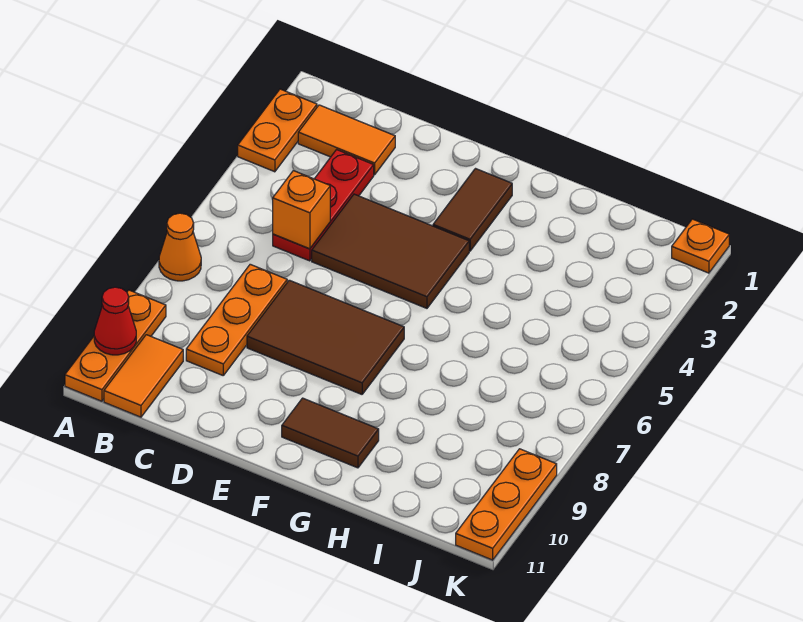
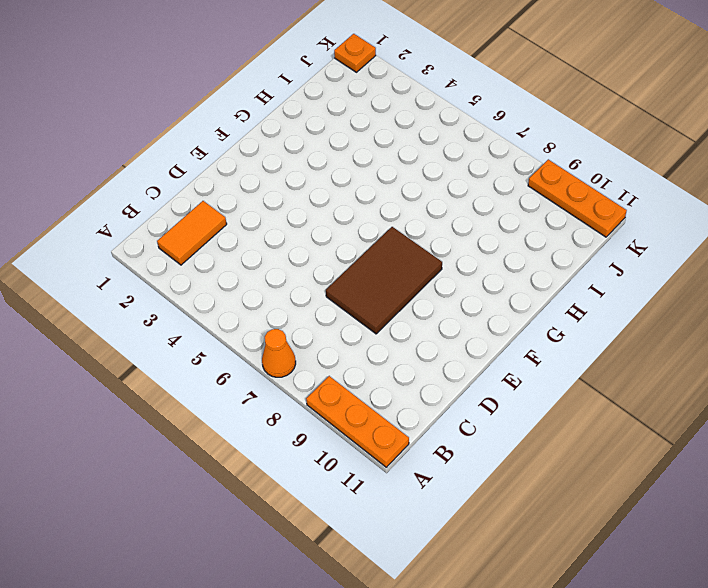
none -> orange 1x2 plate [238,89,317,172]
none -> orange 1x2 tile [104,335,183,417]
none -> red 1x3 plate [273,150,374,261]

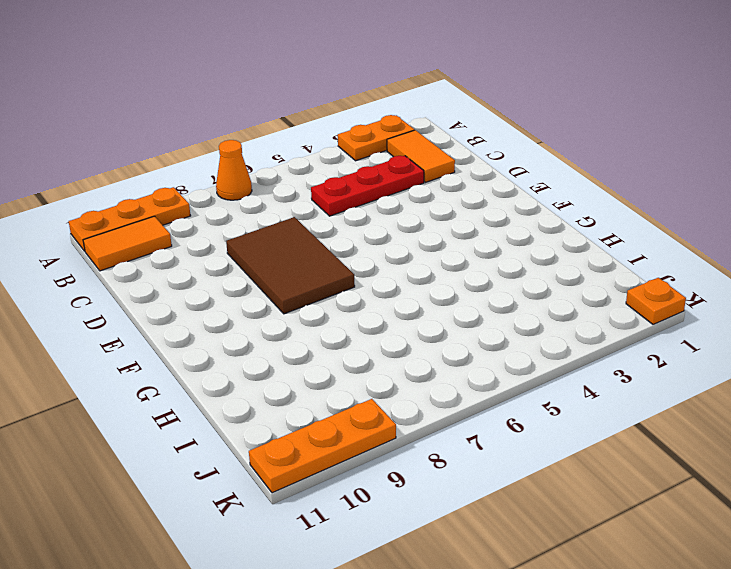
none -> orange 1x3 plate [186,264,287,375]
none -> brown 2x3 tile [312,194,469,308]
none -> brown 1x2 tile [433,169,512,251]

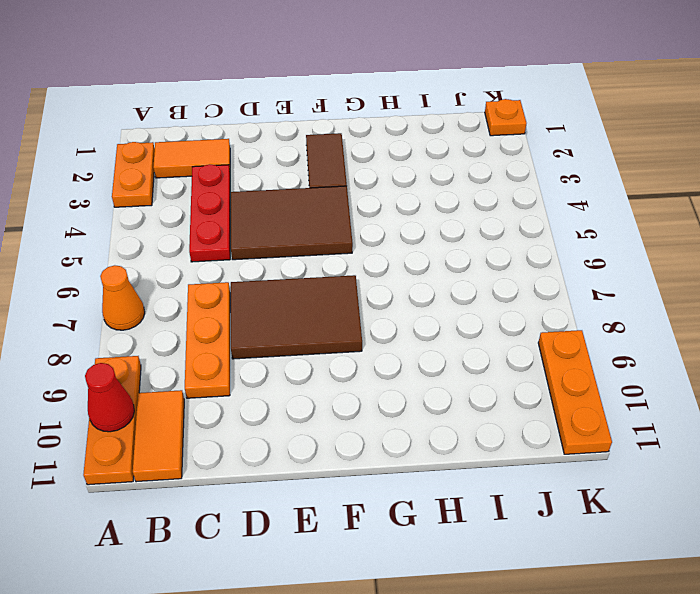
none -> brown 1x2 tile [282,398,379,468]
none -> orange 1x1 brick [273,171,330,249]

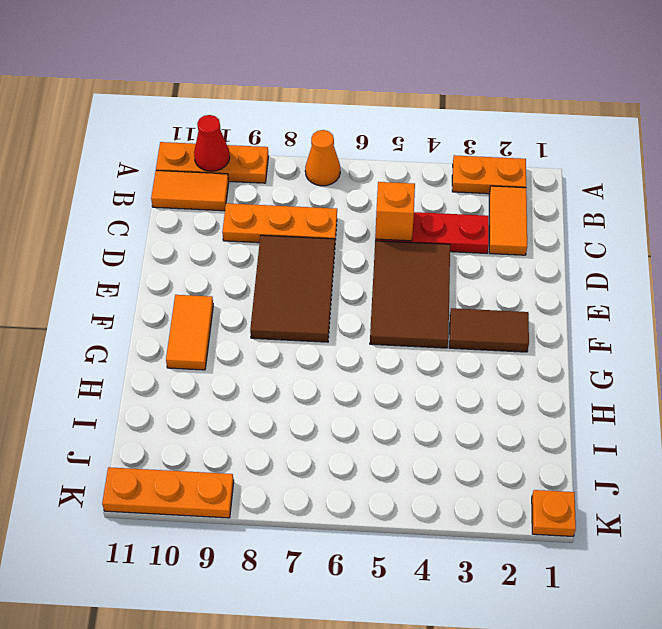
orange 1x2 tile [166,295,213,370] -> brown 1x2 tile [282,398,379,468]

